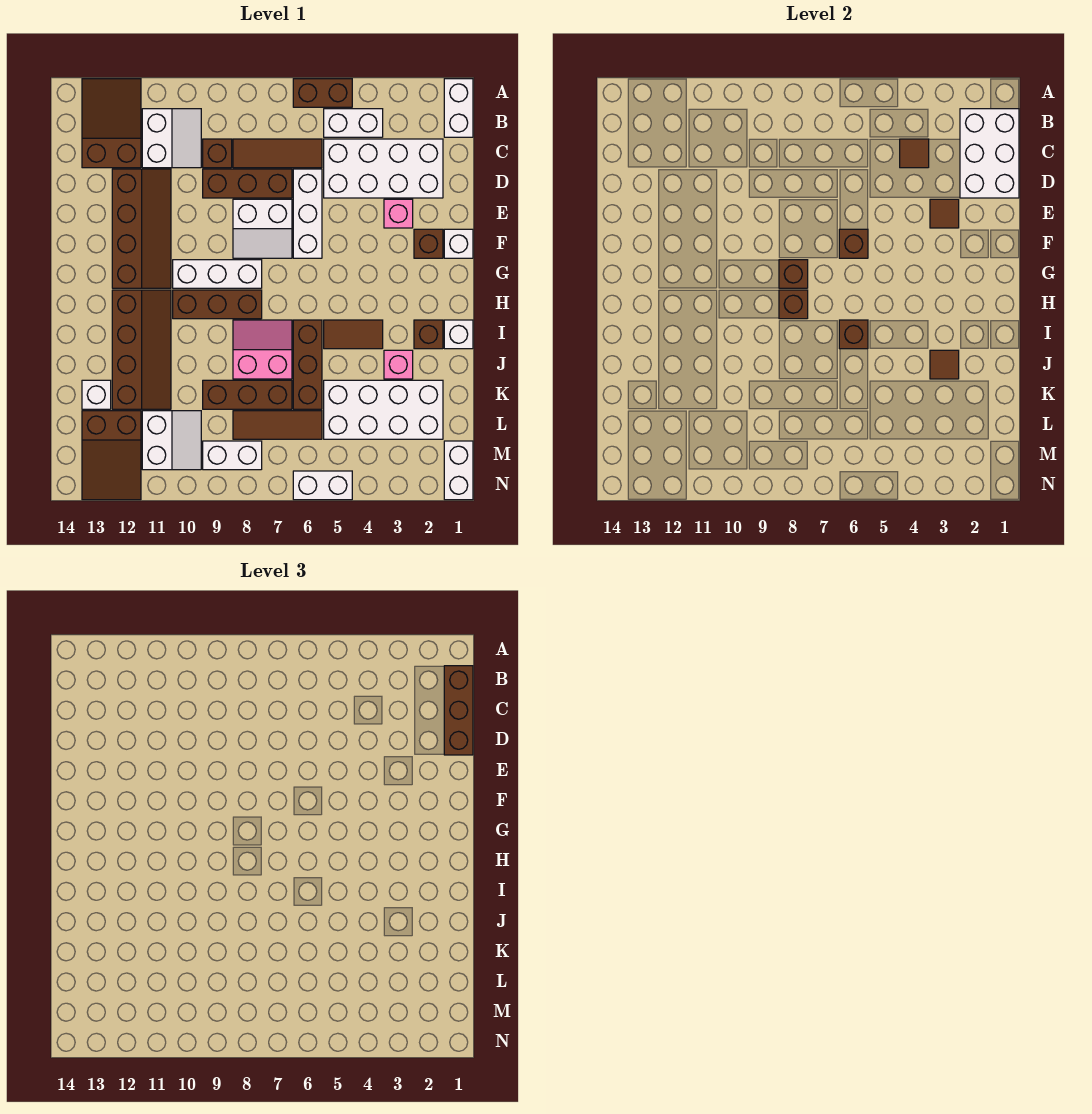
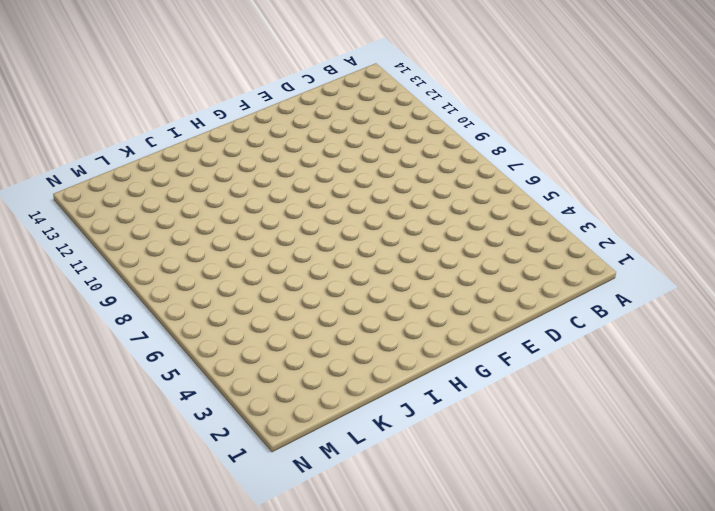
none -> white 1x2 brick [444,79,473,137]
none -> brown 1x2 brick [293,79,352,107]
none -> brown 2x3 slope [82,79,141,168]
none -> white 1x2 brick [324,109,383,137]

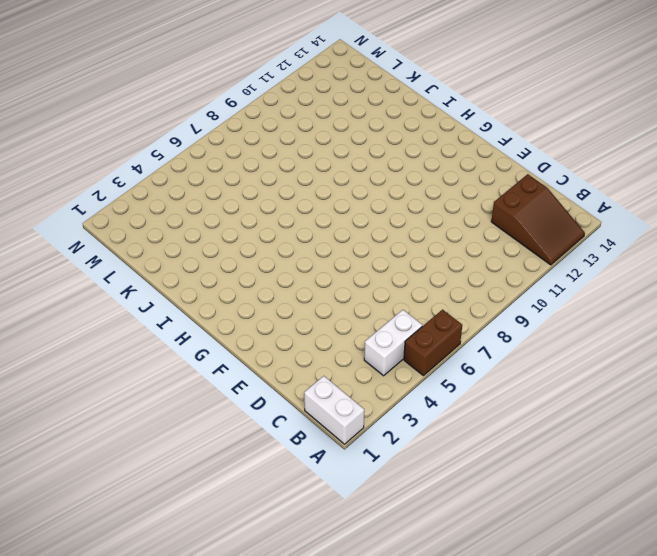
none -> white 2x2 slope [142,109,201,168]
none -> white 2x4 brick [324,139,443,198]
none -> brown 1x3 tile [233,139,322,168]
none -> brown 1x1 brick [203,139,232,168]

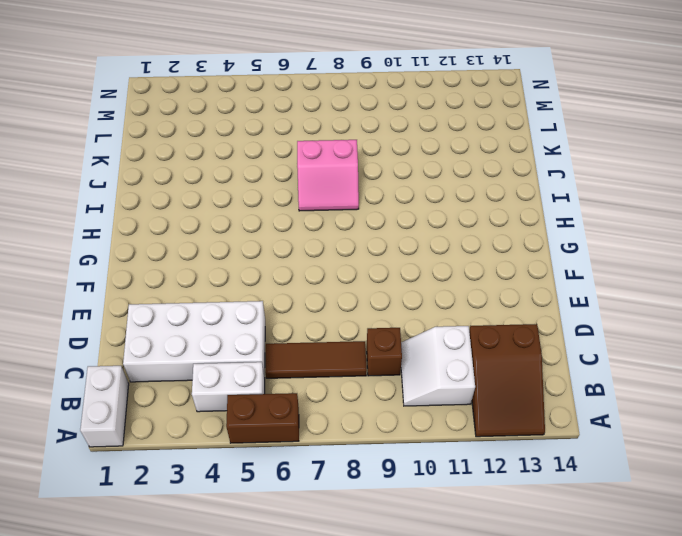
none -> white 1x3 brick [293,169,322,258]
none -> brown 1x3 brick [203,169,292,198]
none -> brown 2x4 slope [112,169,171,288]
none -> pink 1x1 brick [384,199,413,228]

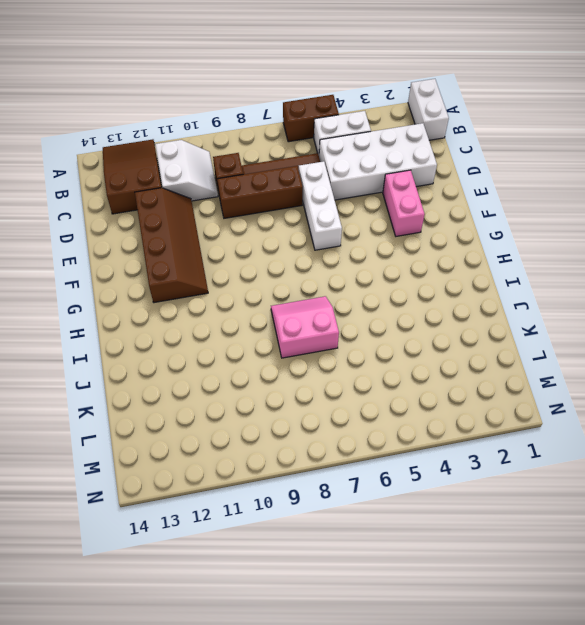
pink 1x2 brick [383,170,425,236] -> pink 1x1 brick [384,199,413,228]
none -> white 2x2 slope [233,199,292,258]
none -> white 1x1 brick [444,229,473,258]
none -> brown 1x1 brick [414,229,443,258]
none -> white 1x3 brick [173,260,262,288]

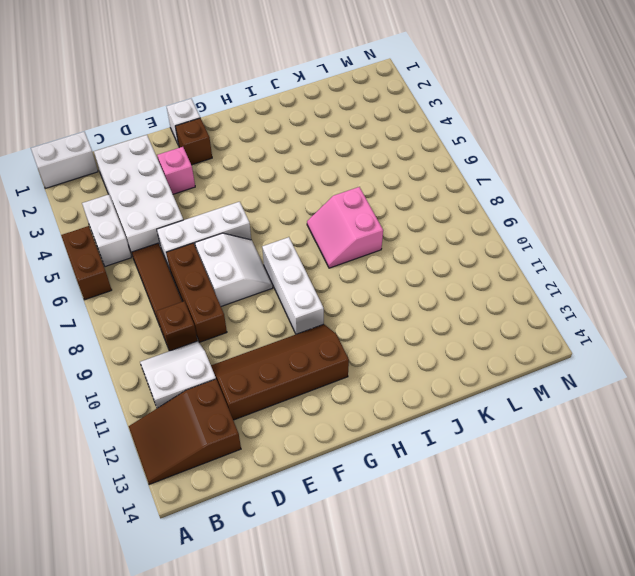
none -> brown 1x3 brick [173,290,262,319]
none -> brown 2x4 slope [112,290,171,409]
none -> white 1x1 brick [444,320,473,349]
none -> brown 1x1 brick [414,320,443,349]

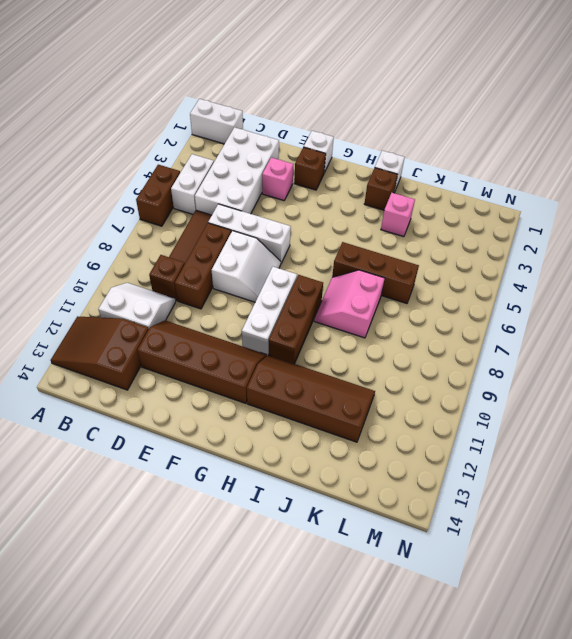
none -> brown 1x2 tile [324,320,383,349]
none -> white 2x4 brick [324,380,443,439]
none -> brown 1x3 brick [203,380,292,409]
none -> white 1x1 brick [82,380,111,409]

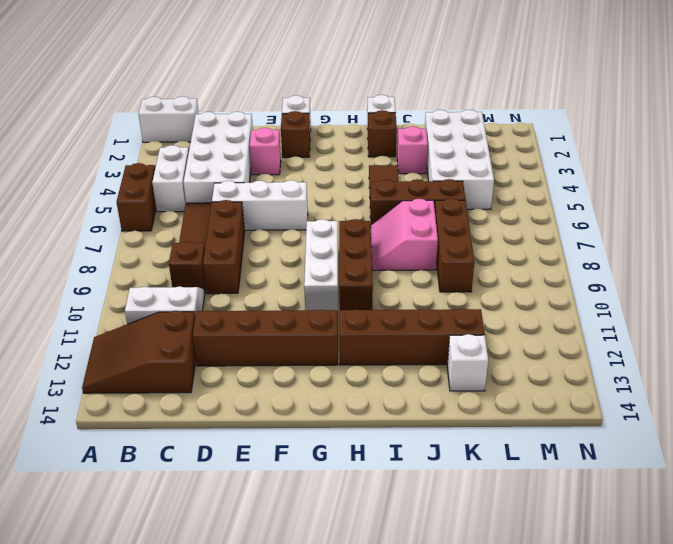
none -> white 2x2 slope [233,199,292,258]
none -> brown 1x3 tile [233,411,322,439]
none -> white 2x2 slope [142,411,201,470]
none -> brown 2x3 slope [82,411,141,500]

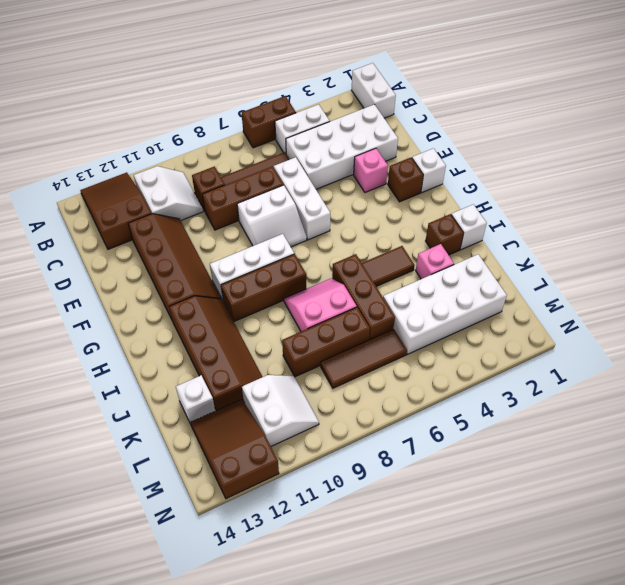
brown 2x3 slope [190,399,279,499] -> brown 2x3 slope turned to [82,411,141,500]
none -> white 1x2 brick [444,441,473,500]
none -> white 1x2 brick [203,441,262,470]
none -> white 1x2 brick [293,471,352,500]
none -> white 2x3 brick [960,109,1019,198]

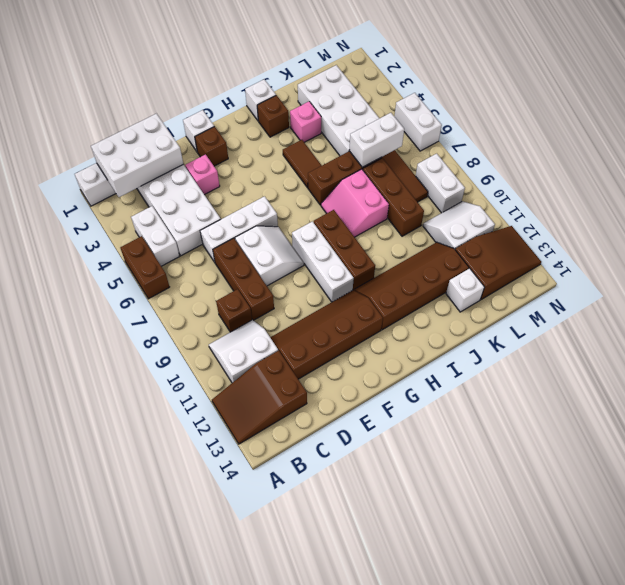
white 1x2 brick [349,113,404,167] -> white 1x2 brick moved to [444,441,473,500]
none -> brown 1x3 tile [233,139,322,168]
none -> brown 1x1 tile [900,139,929,168]
none -> brown 1x1 tile [930,199,959,228]
none -> brown 1x1 brick [839,229,868,258]

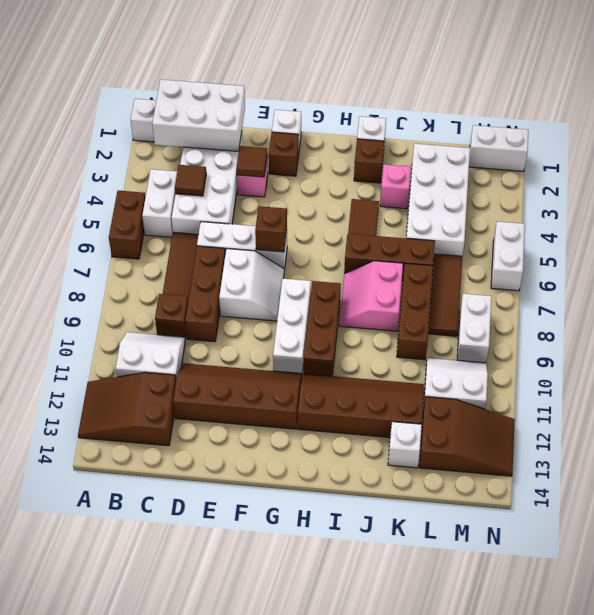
none -> brown 1x1 brick [779,260,808,288]
none -> brown 1x1 brick [779,290,808,319]
none -> brown 1x1 brick [839,320,868,349]
none -> brown 1x1 tile [930,350,959,379]

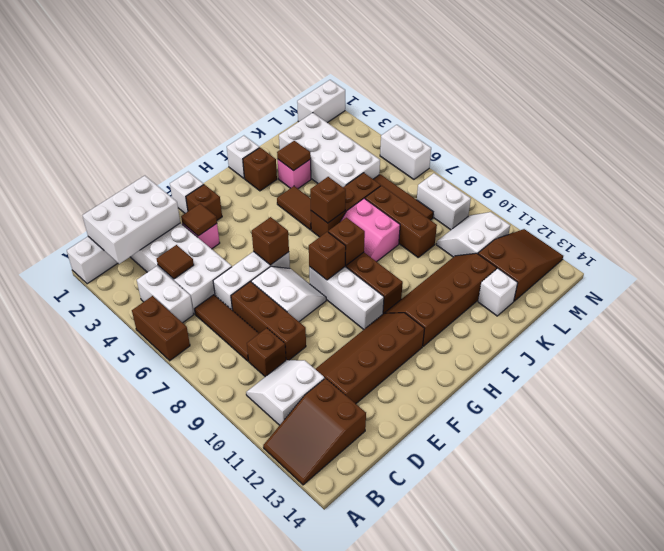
none -> brown 1x3 brick [444,666,473,755]

